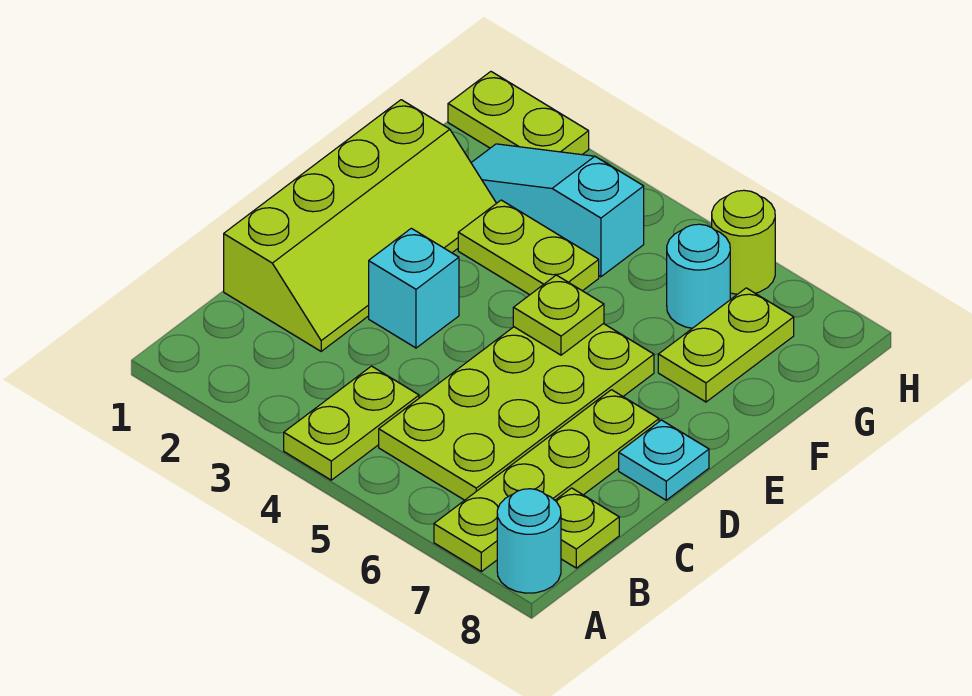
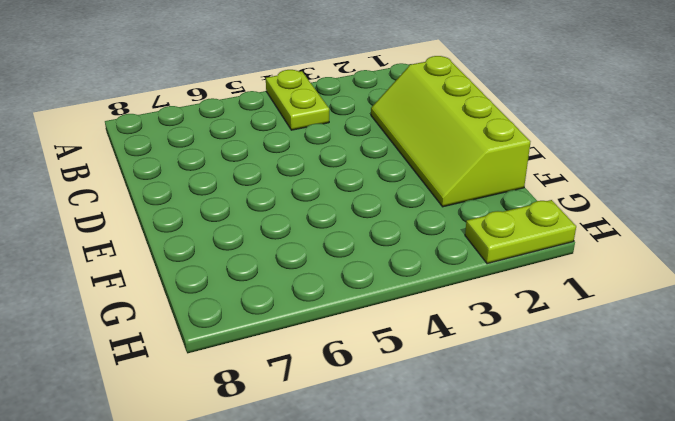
none -> lime 1x4 plate [434,390,659,572]
none -> cyan 1x1 round brick [497,489,561,593]
none -> lime 2x4 plate [379,324,654,500]

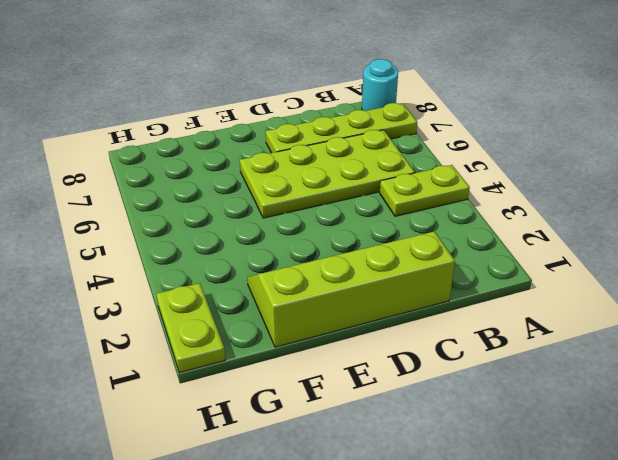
none -> lime 1x1 plate [555,488,619,568]
none -> cyan 1x1 brick [369,228,459,348]
none -> cyan 1x1 plate [619,420,709,500]

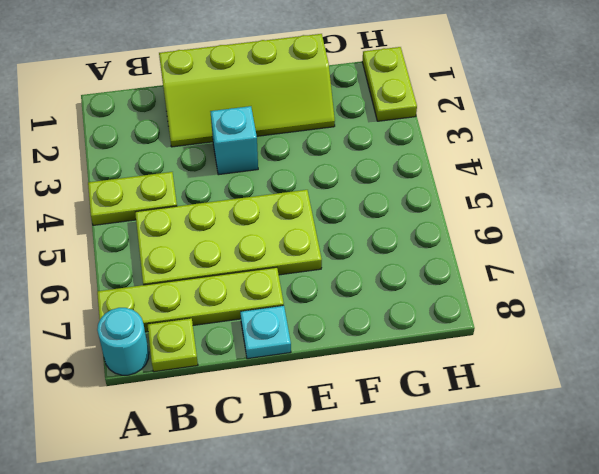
none -> lime 1x2 plate [458,200,599,295]
none -> lime 1x2 plate [658,288,794,402]
none -> cyan 1x3 slope [471,144,644,277]

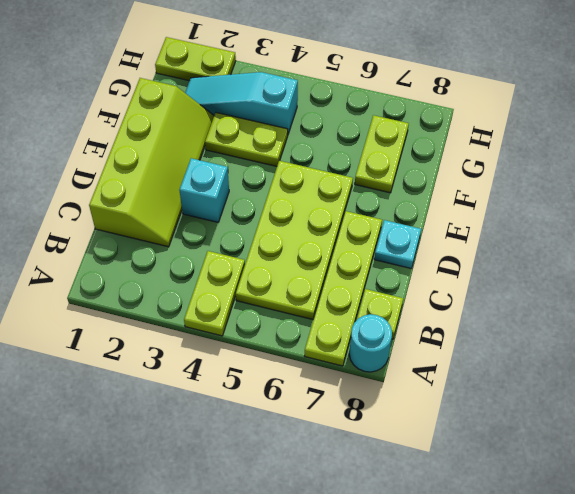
none -> cyan 1x1 round brick [667,224,730,328]
none -> lime 1x1 round brick [712,190,775,294]
none -> lime 1x1 plate [513,275,604,355]

